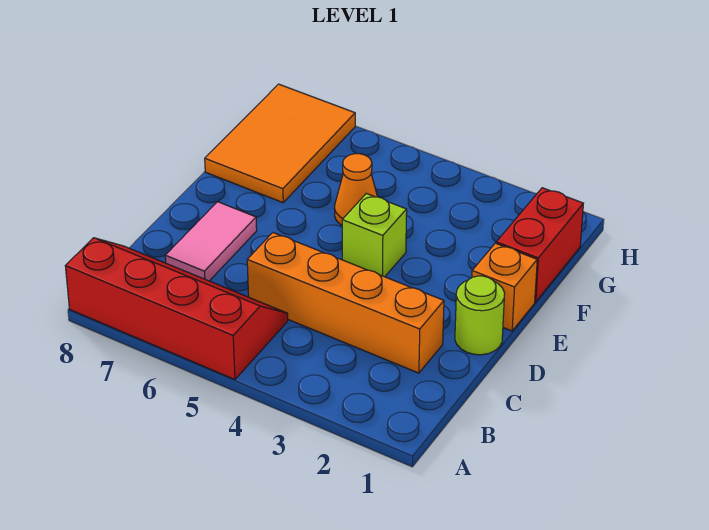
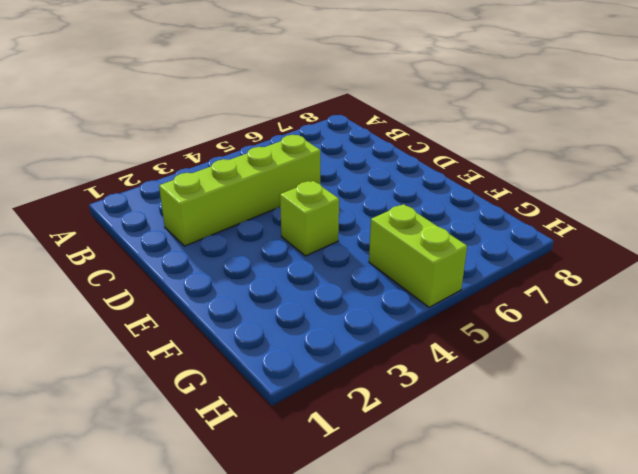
lime 1x4 brick [159,135,320,246] -> orange 1x4 brick [247,233,444,373]
lime 1x2 brick [369,204,467,307] -> none
none -> red 2x4 slope [65,238,288,379]
none -> pink 1x2 tile [165,202,257,281]

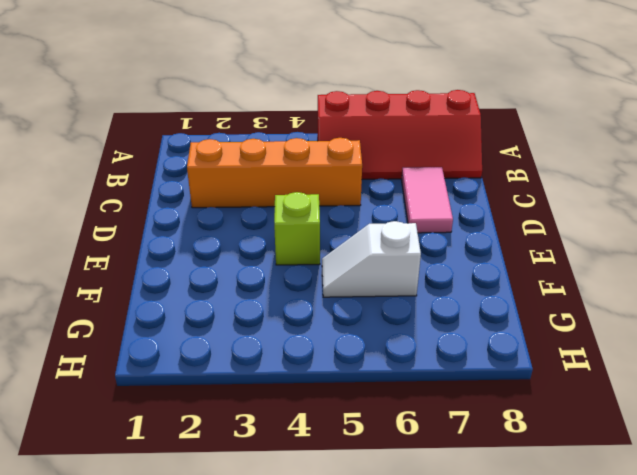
white 1x2 slope [322,221,421,297] -> orange 1x1 cone [334,154,377,225]
none -> lime 1x1 round brick [455,276,505,355]
none -> orange 1x1 brick [472,243,537,331]

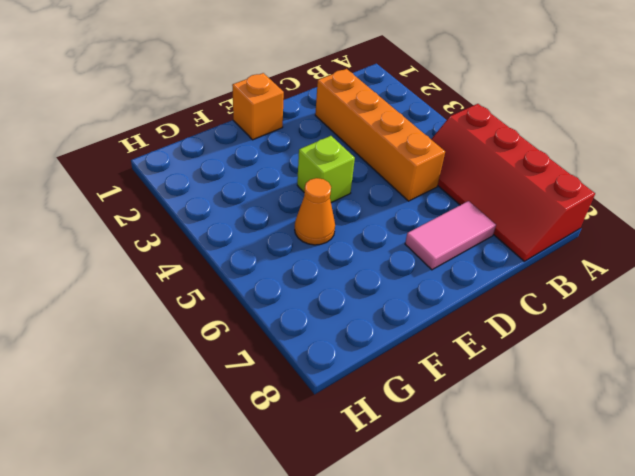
none -> lime 1x1 round brick [455,276,505,355]
none -> red 1x2 brick [496,188,583,302]

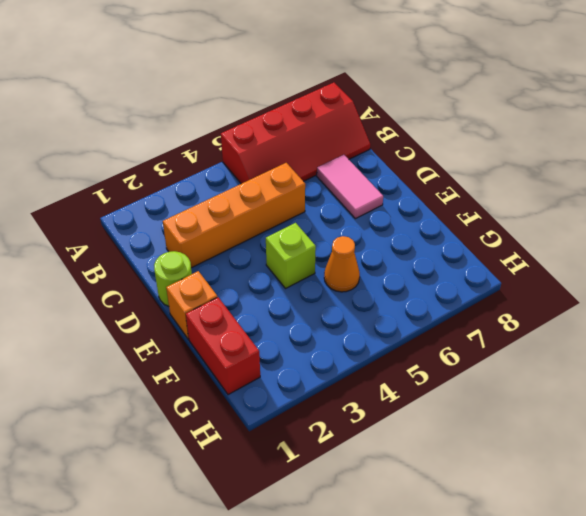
none -> orange 2x3 tile [205,84,355,203]

